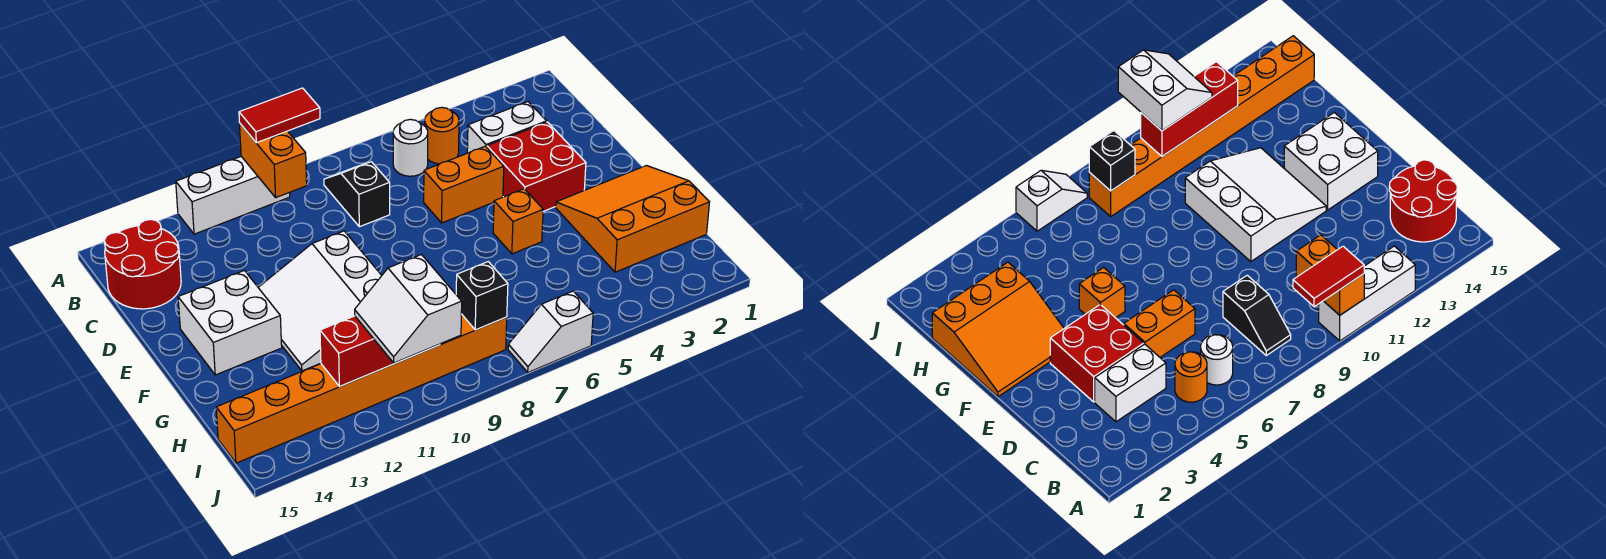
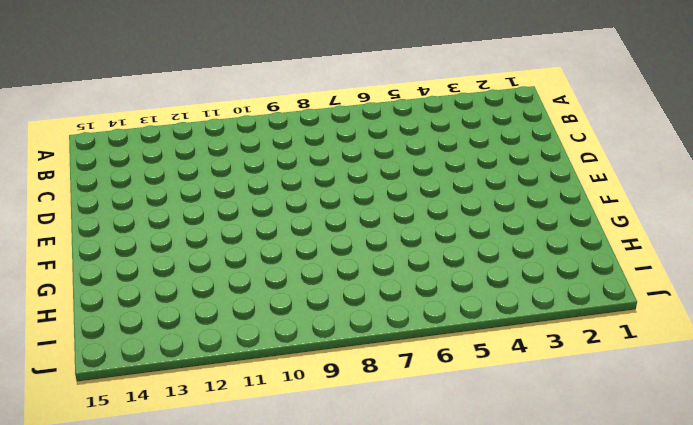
none -> white 1x3 brick [176,157,290,234]
none -> orange 1x1 round brick [425,107,459,164]
none -> white 1x1 round brick [393,119,428,176]

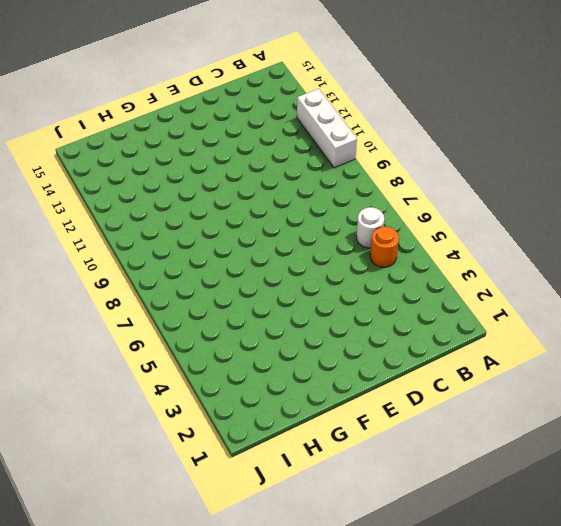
none -> black 1x2 slope [324,162,390,227]
none -> red 2x2 round brick [104,219,181,309]
none -> white 1x2 brick [467,102,547,153]

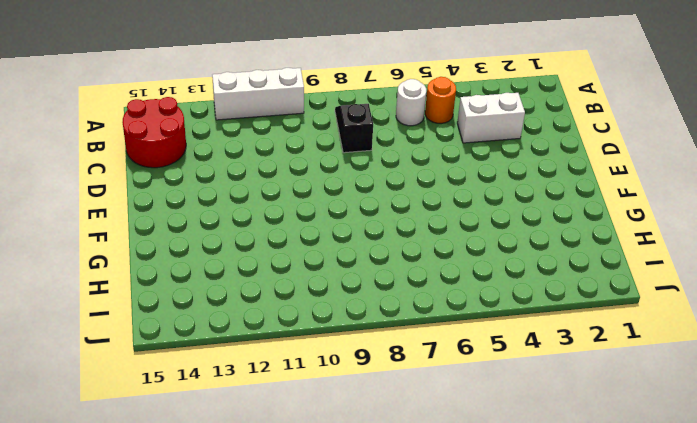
none -> red 2x2 brick [487,122,586,211]
none -> orange 1x2 brick [424,146,504,223]
none -> white 3x3 slope [258,231,382,371]

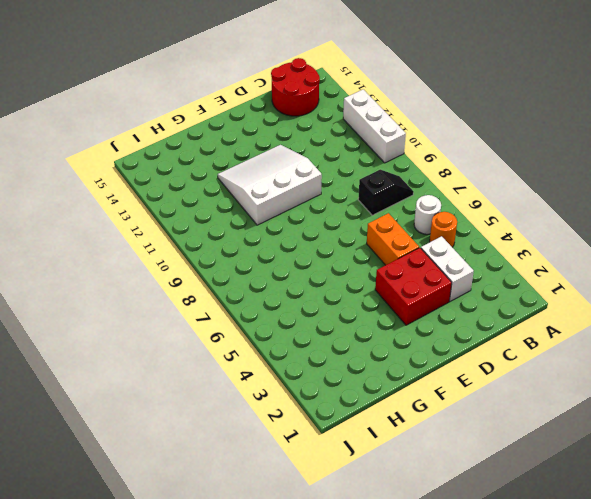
none -> white 2x2 brick [178,270,282,375]
none -> orange 3x3 slope [556,166,710,272]
none -> orange 1x1 brick [493,189,543,254]

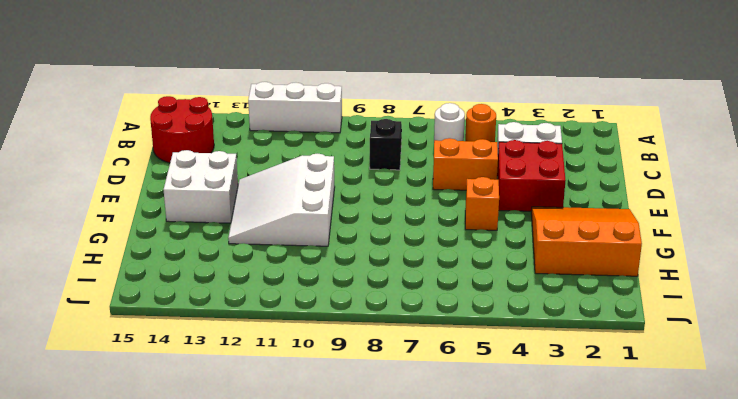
none -> orange 1x8 brick [216,314,507,463]
none -> white 1x2 slope [508,291,593,372]
none -> orange 1x2 brick [240,124,307,197]

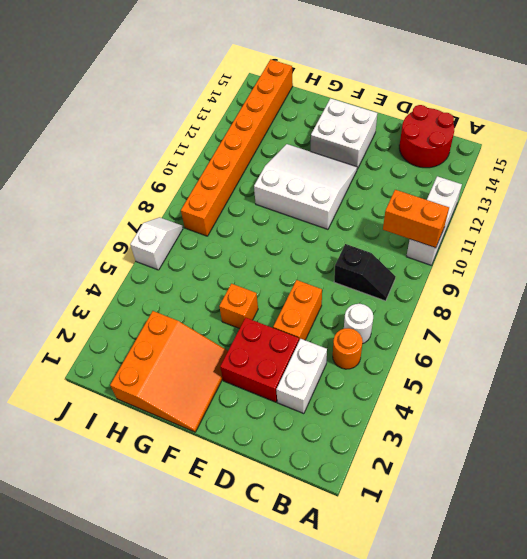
none -> black 1x1 brick [456,262,508,330]
none -> red 1x3 brick [320,316,440,386]
none -> red 1x2 tile [239,88,320,143]

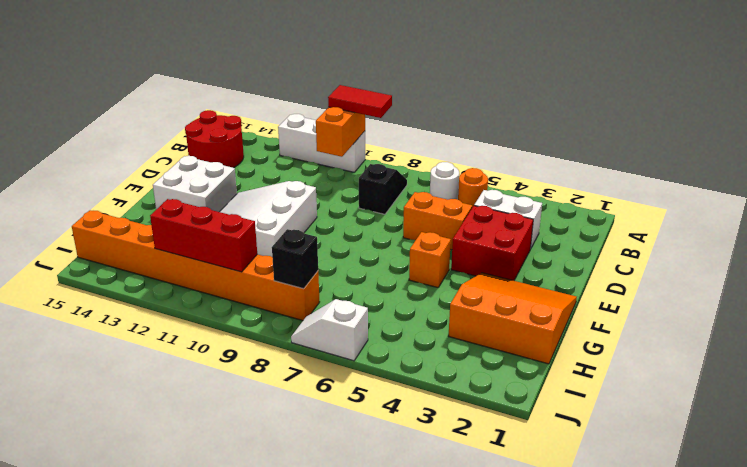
none -> white 2x2 slope [355,255,462,363]

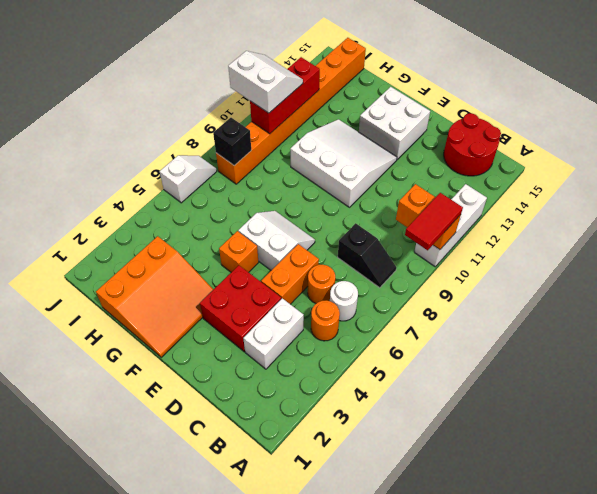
orange 1x1 round brick [308,265,335,304] -> none
white 2x2 slope [238,211,315,270] -> none

